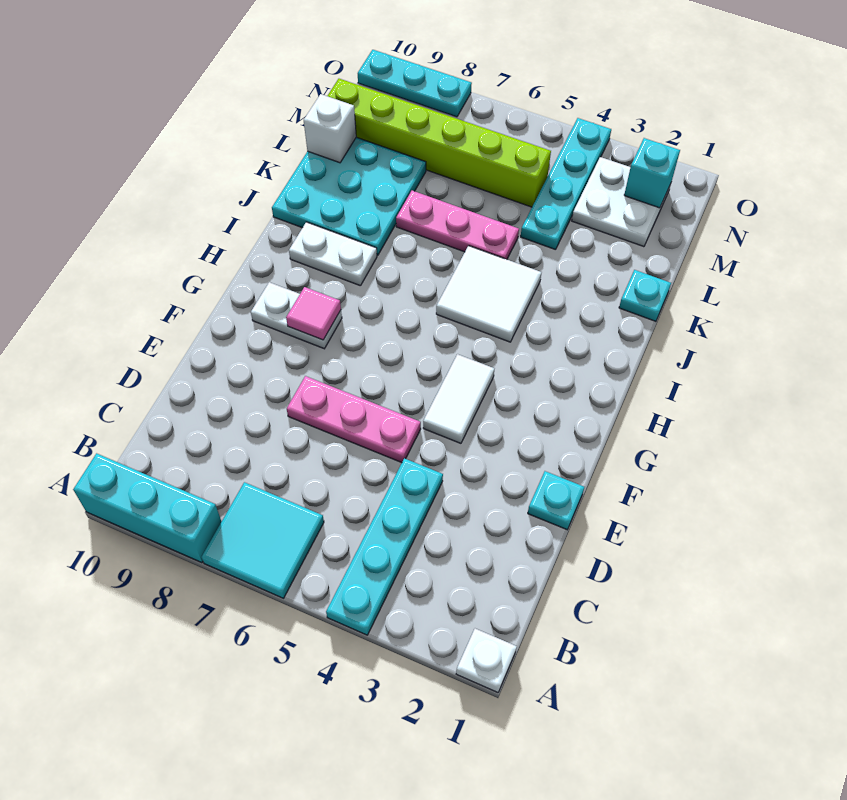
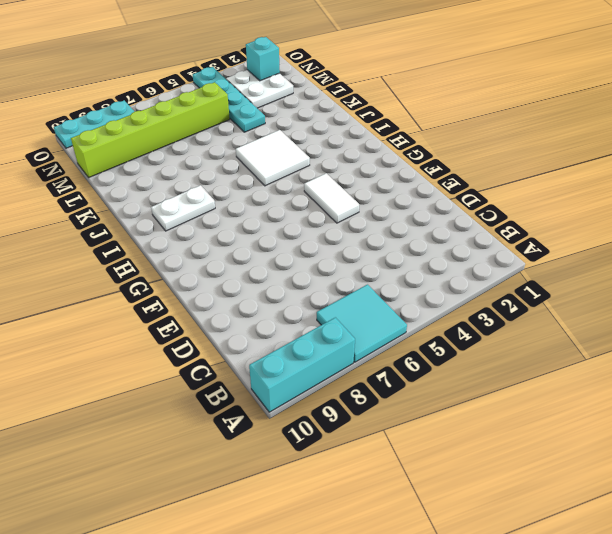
none -> white 1x1 plate [456,629,517,692]
none -> cyan 1x4 plate [326,458,443,635]
none -> cyan 1x1 plate [528,471,584,530]

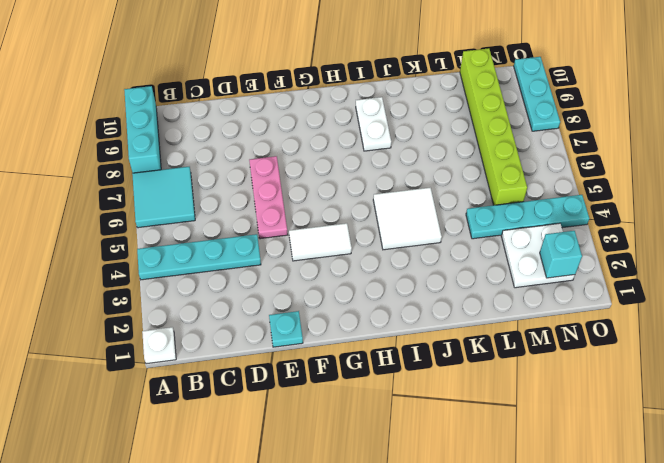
none -> white 1x2 plate [251,282,342,349]
none -> cyan 3x3 plate [272,137,426,255]
none -> cyan 1x1 plate [619,270,671,321]

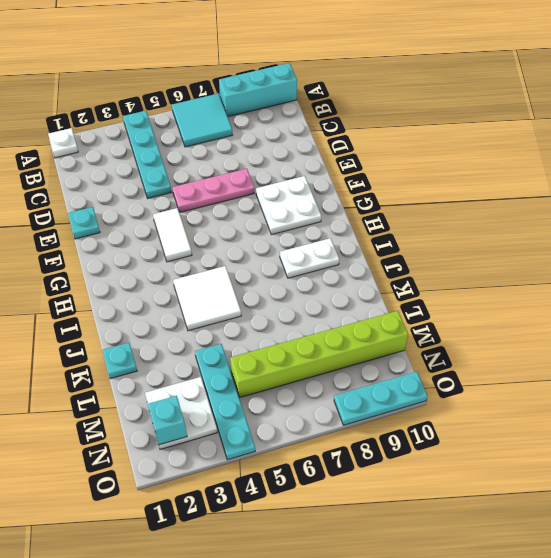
white 2x2 plate [256,176,321,235] -> white 1x2 plate [251,282,342,349]
none -> cyan 3x3 plate [272,137,426,255]
none -> pink 1x3 plate [396,191,519,259]
none -> pink 1x1 tile [286,287,341,340]

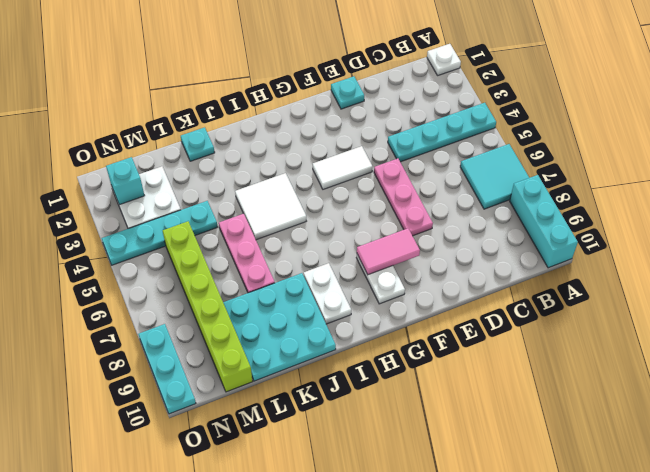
pink 1x2 tile [357,228,420,275] -> pink 1x1 tile [286,287,341,340]
none -> white 1x1 brick [304,94,356,163]

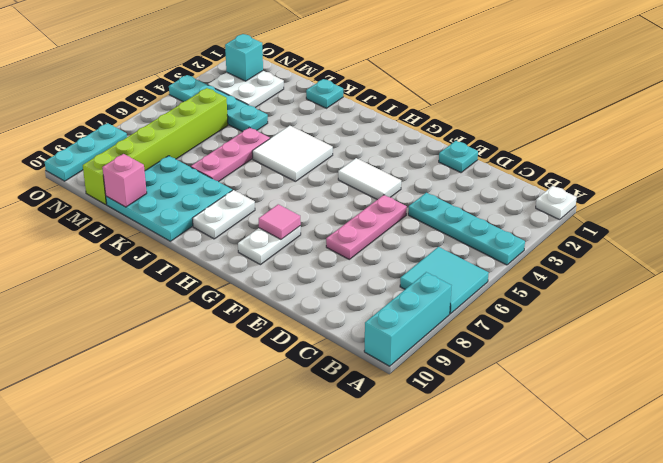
pink 1x1 brick [102,154,147,207] -> white 1x1 brick [304,94,356,163]

